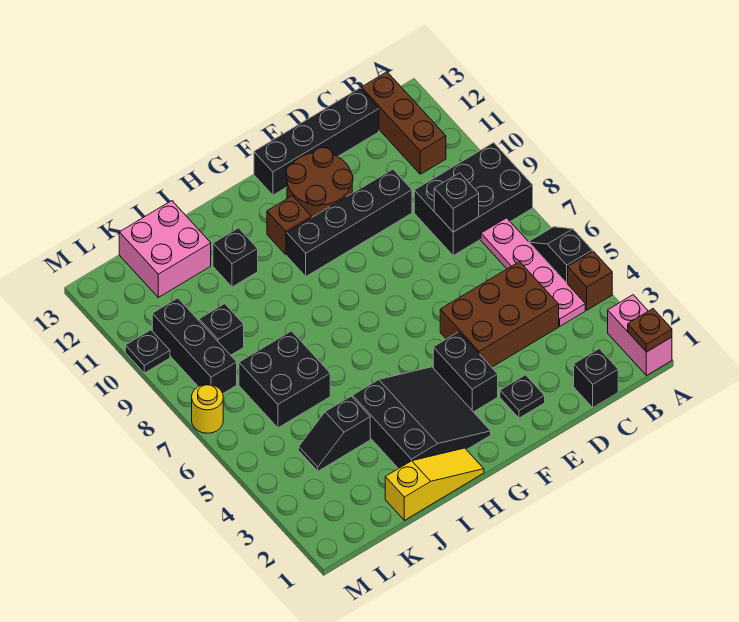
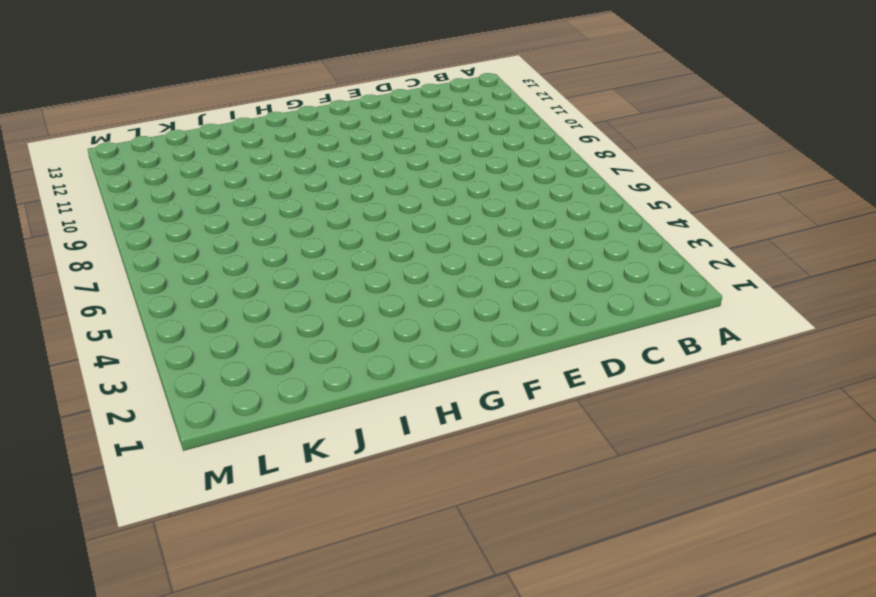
none -> pink 1x2 brick [608,295,672,376]
none -> brown 1x1 brick [568,251,612,310]
none -> black 1x2 slope [529,227,592,284]

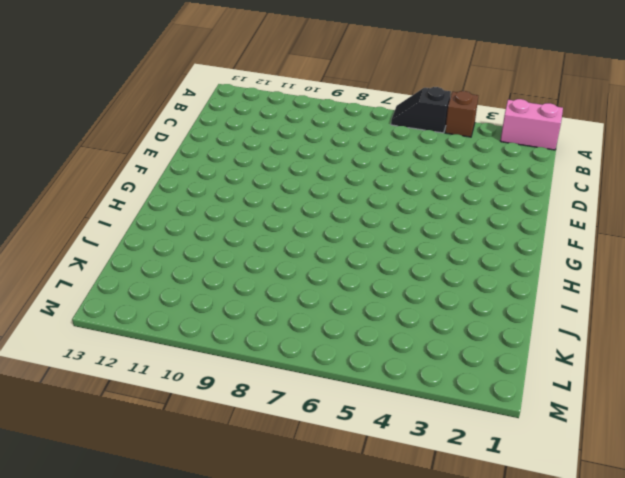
none -> black 2x3 brick [414,143,533,255]
none -> pink 1x4 plate [481,218,585,326]
none -> brown 1x3 brick [361,72,446,174]

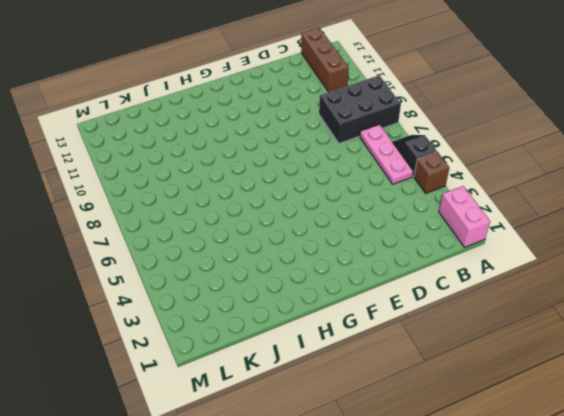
pink 1x3 plate [360,124,413,184] -> pink 1x4 plate [481,218,585,326]
none -> black 1x1 brick [574,349,618,408]
none -> brown 2x3 brick [440,262,559,367]
none -> black 1x4 brick [254,88,379,195]

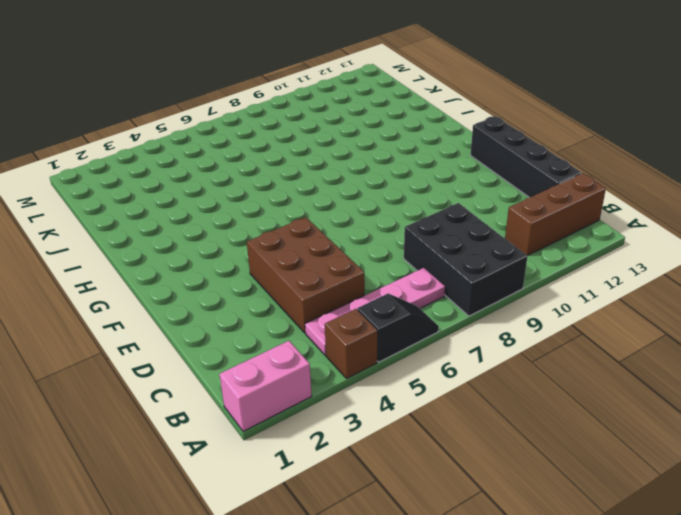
none -> black 1x1 brick [574,349,618,408]
none -> black 1x4 brick [287,169,412,276]
none -> black 1x1 plate [500,375,545,418]

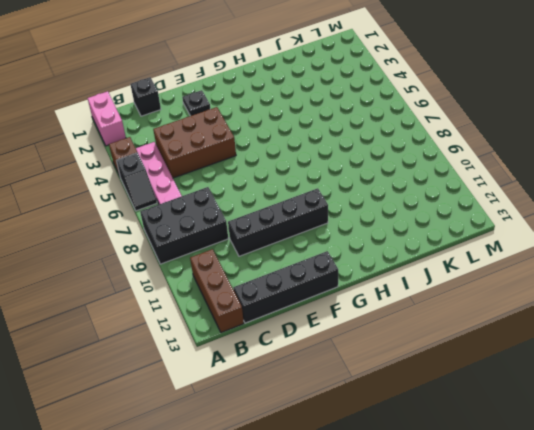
none -> brown 2x2 round brick [286,148,353,218]
none -> black 1x2 brick [433,332,498,412]
none -> black 3x3 slope [353,367,491,469]

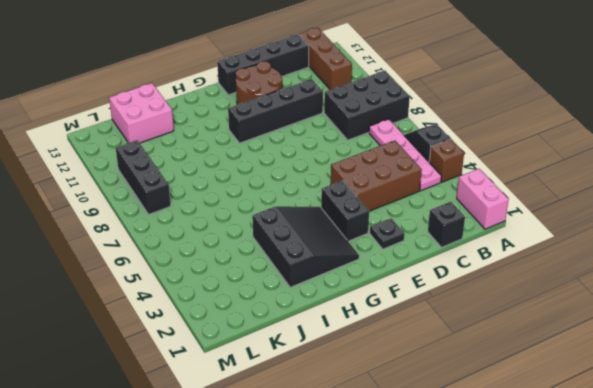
none -> brown 1x1 brick [267,196,311,255]
none -> yellow 1x3 slope [385,448,484,520]
none -> black 1x1 brick [213,228,258,287]

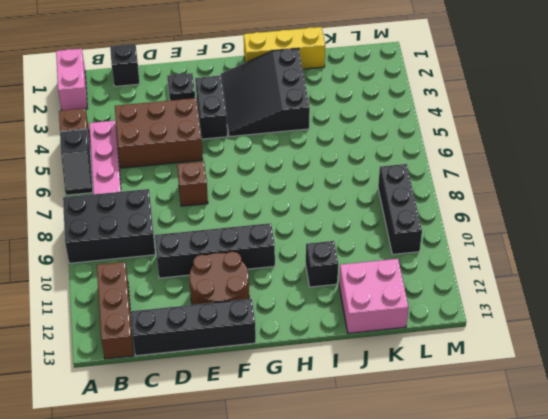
brown 1x1 brick [177,161,208,206] -> brown 1x1 brick moved to [267,196,311,255]
yellow 1x3 brick [244,27,325,69] -> yellow 1x3 slope [385,448,484,520]
none -> black 1x2 slope [299,396,370,471]
none -> black 2x2 brick [239,331,330,428]
none -> black 1x1 brick [199,304,244,355]

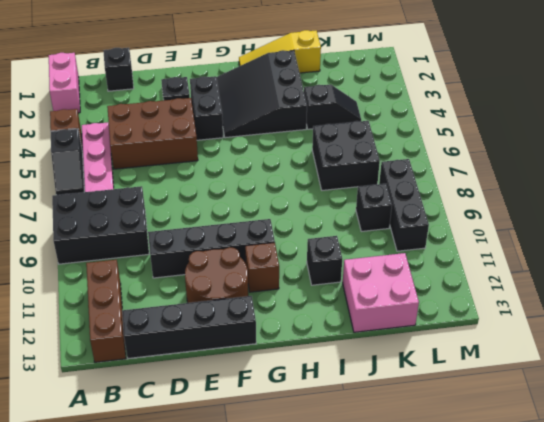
none -> yellow 1x1 round brick [192,384,223,433]
none -> black 1x1 plate [125,330,170,373]
none -> brown 1x1 plate [628,309,672,352]

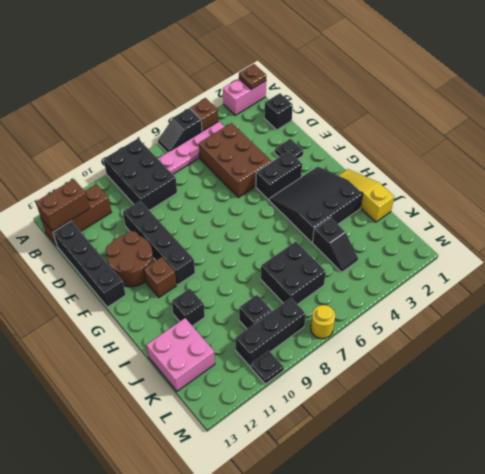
brown 1x2 brick [36,179,90,231] -> none
none -> black 1x1 brick [434,173,479,232]

